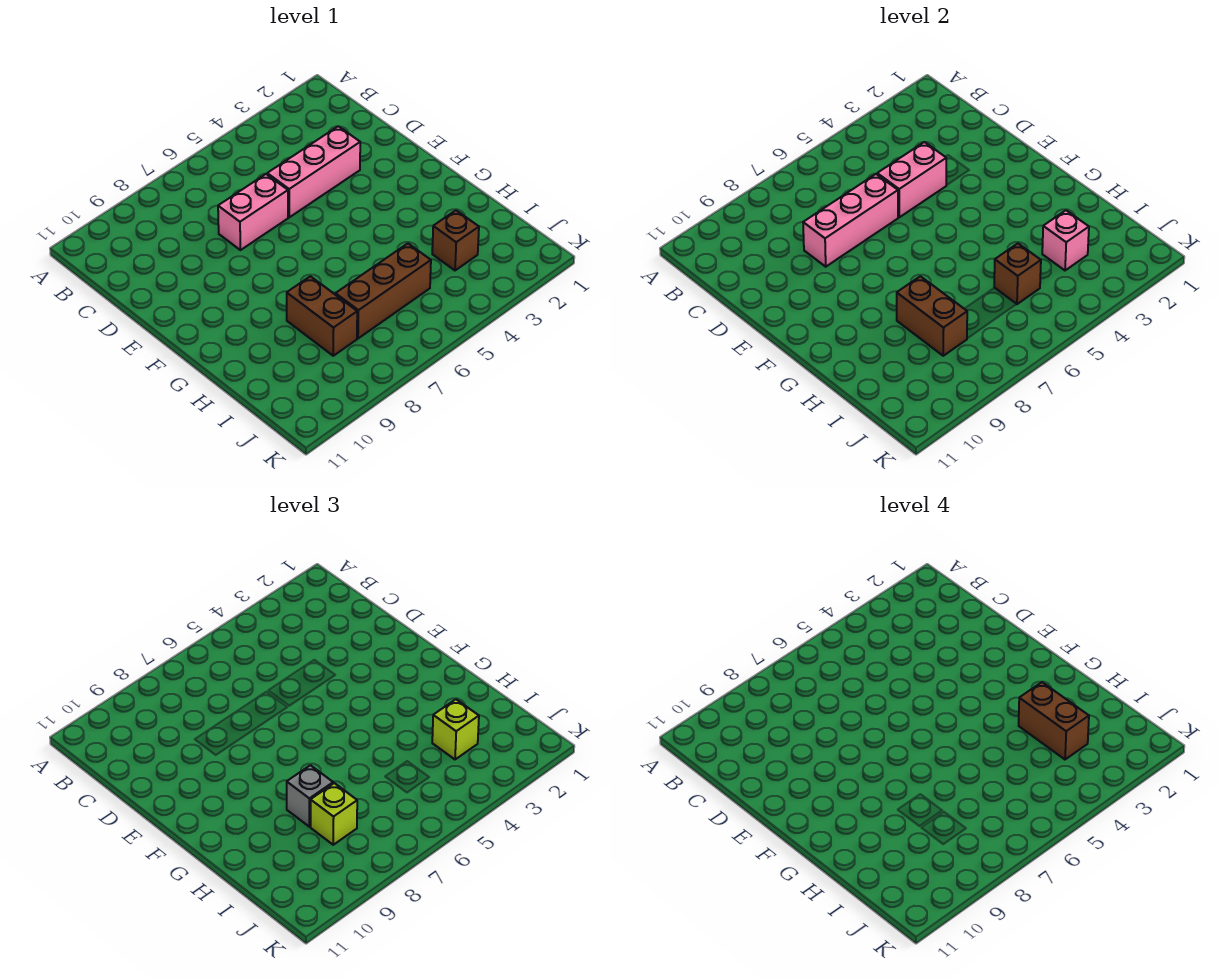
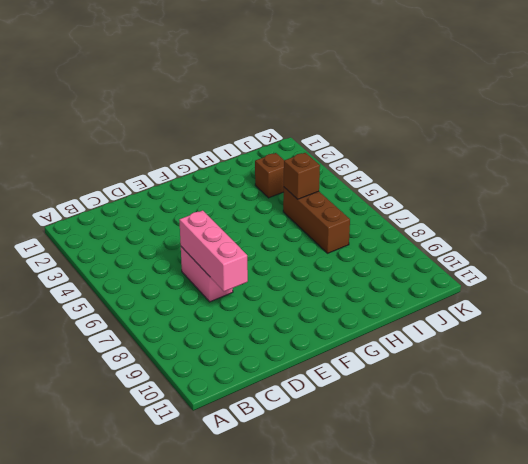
none -> pink 1x3 brick [267,126,360,217]
none -> brown 1x2 brick [287,276,357,356]
none -> pink 1x2 brick [877,142,946,217]

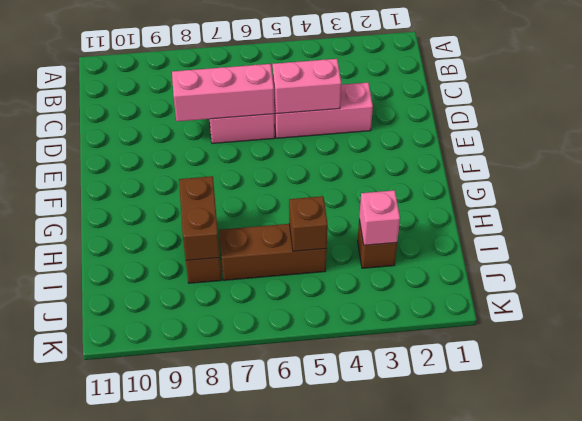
none -> grey 1x1 brick [287,765,333,827]
none -> lime 1x1 brick [432,699,479,759]
none -> lime 1x1 brick [311,783,357,845]

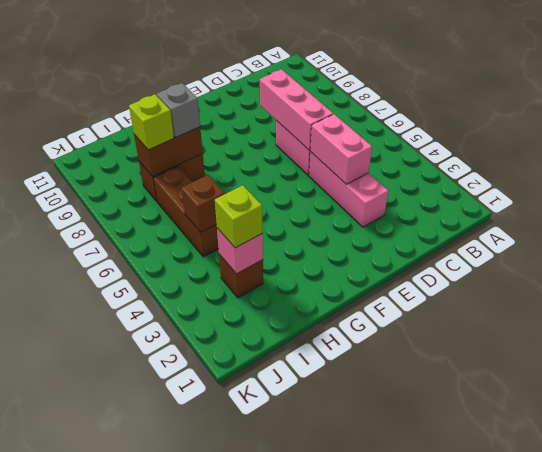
none -> brown 1x2 brick [1019,682,1089,759]

